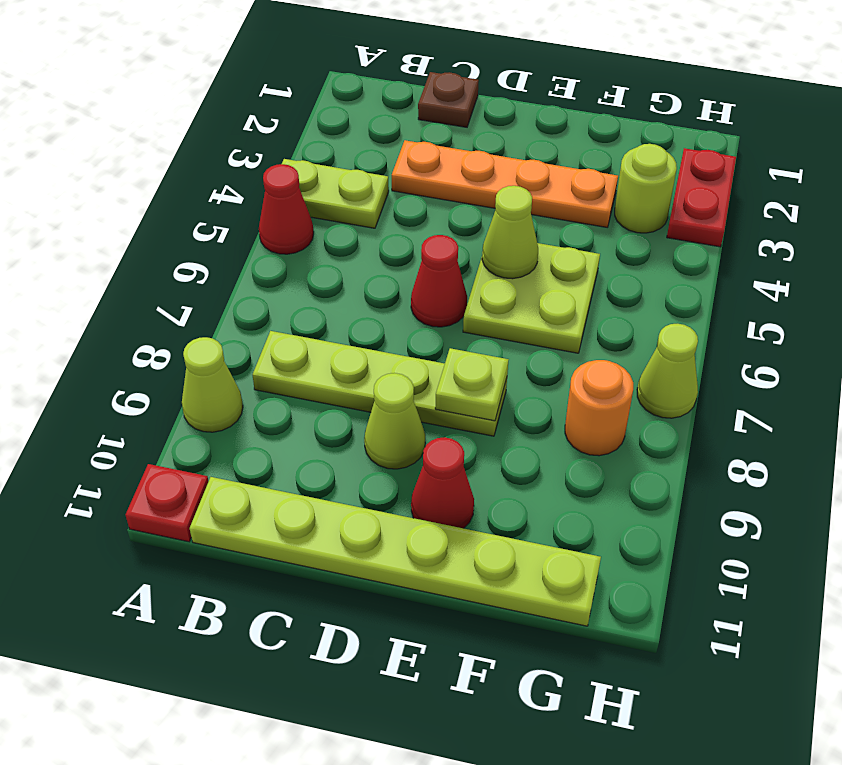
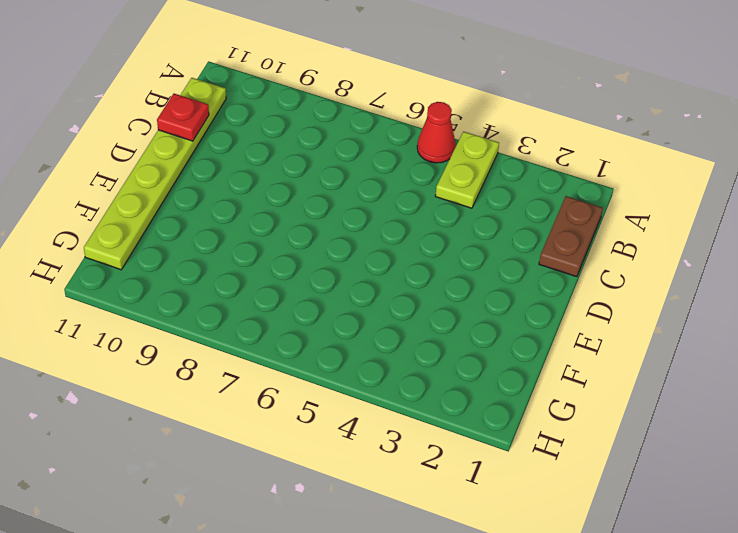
brown 1x2 plate [539,196,603,277] -> brown 1x1 plate [418,72,479,127]
red 1x1 plate [157,94,209,141] -> red 1x1 plate moved to [126,464,209,542]
none -> lime 1x1 cone [182,337,243,432]
none -> lime 1x4 plate [253,331,507,436]
none -> orange 1x4 plate [392,140,618,227]

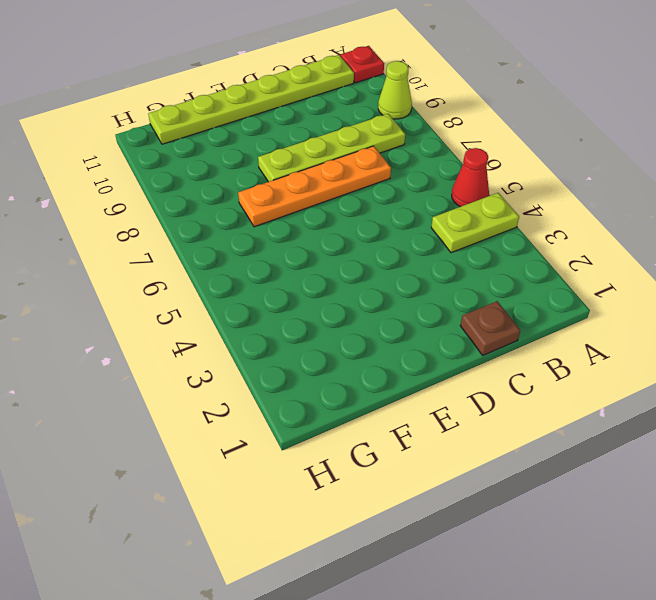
orange 1x4 plate [238,146,391,227] -> orange 1x4 plate moved to [392,140,618,227]
none -> red 1x1 cone [411,235,467,327]
none -> lime 1x1 cone [364,373,425,469]
none -> lime 2x2 plate [463,243,600,353]

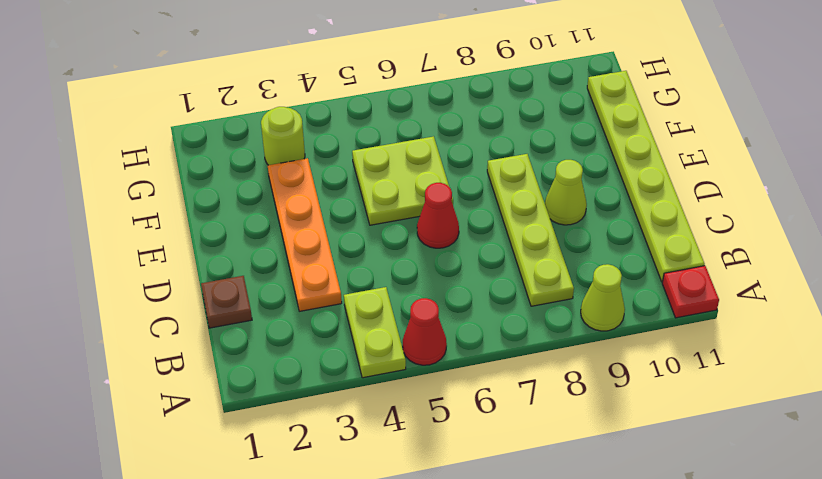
none -> red 1x1 cone [411,437,474,528]
none -> orange 1x1 round brick [565,360,633,456]
none -> red 1x2 plate [667,148,736,247]

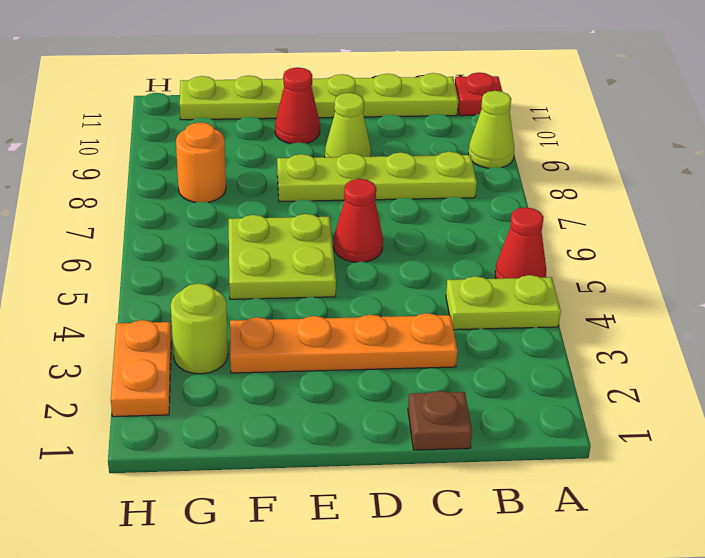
orange 1x2 plate [111,320,171,417] -> red 1x2 plate [667,148,736,247]
none -> lime 1x1 cone [637,324,698,418]
none -> lime 1x1 cone [482,186,538,279]
none -> lime 1x1 plate [435,348,509,421]

